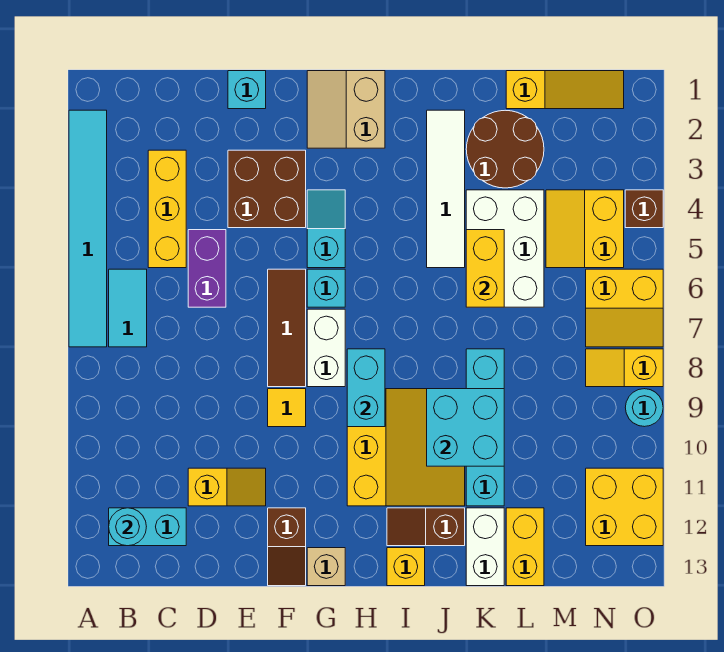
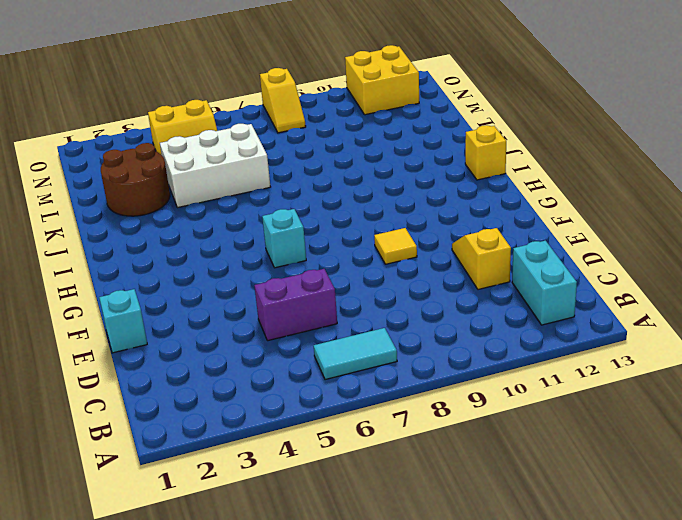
none -> cyan 1x6 tile [69,110,107,347]
none -> yellow 1x3 brick [148,150,186,268]
none -> brown 2x2 brick [228,150,306,228]
none -> brown 1x3 tile [268,269,306,387]

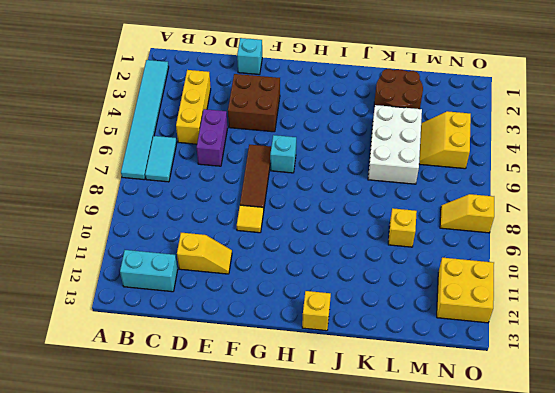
yellow 1x1 brick [388,208,417,247] -> none
none -> brown 1x2 slope [268,508,306,586]
none -> tan 2x2 slope [307,71,385,148]
none -> cyan 1x2 slope [307,190,345,268]
none -> white 1x2 brick [307,309,345,387]

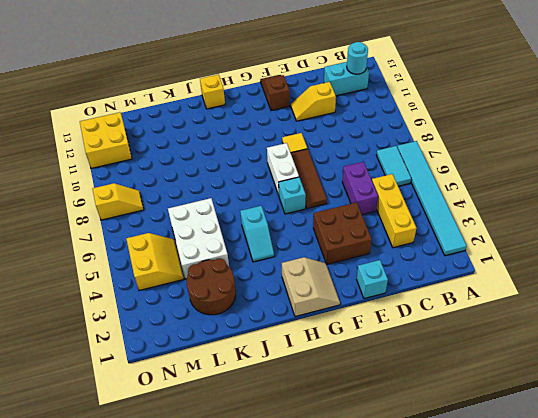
cyan 1x2 slope [240,206,274,262] -> cyan 1x2 slope moved to [307,190,345,268]
none -> tan 1x1 brick [307,548,345,586]
none -> yellow 3x3 slope [347,389,465,506]
none -> brown 1x2 slope [387,508,465,546]
none -> white 1x4 tile [427,110,465,268]

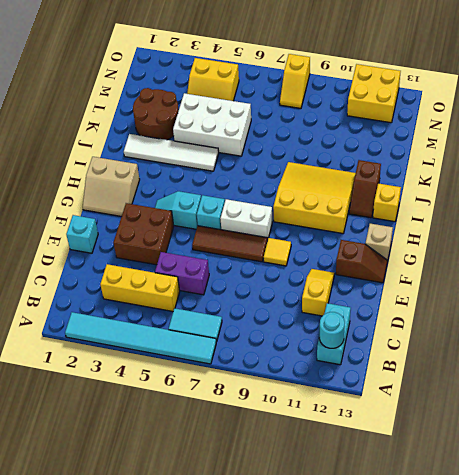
none -> cyan 1x4 brick [466,349,504,506]
none -> white 1x2 brick [466,508,504,586]
none -> yellow 1x3 slope [506,71,624,109]
none -> yellow 1x2 brick [506,508,544,586]

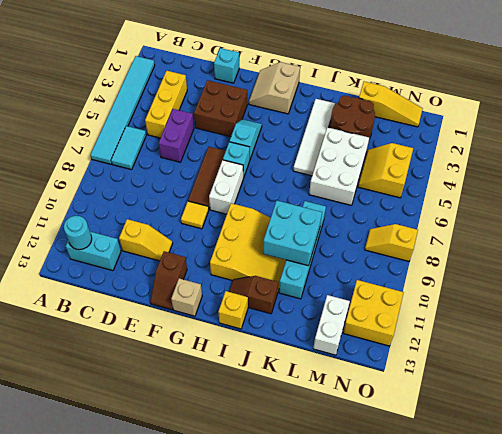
white 1x2 brick [313,295,350,355] -> white 1x2 brick moved to [466,508,504,586]
none -> yellow 1x2 brick [506,508,544,586]
none -> yellow 2x2 slope [586,269,663,347]
none -> brown 1x1 brick [625,190,663,228]
none -> cyan 1x1 round brick [625,389,663,427]

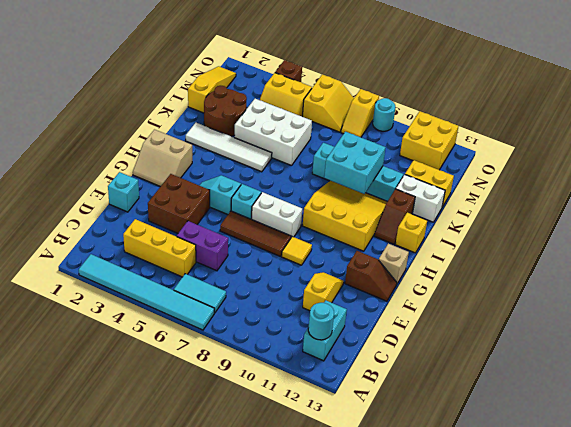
none -> cyan 1x2 brick [347,349,385,427]
none -> yellow 1x2 brick [466,230,504,307]

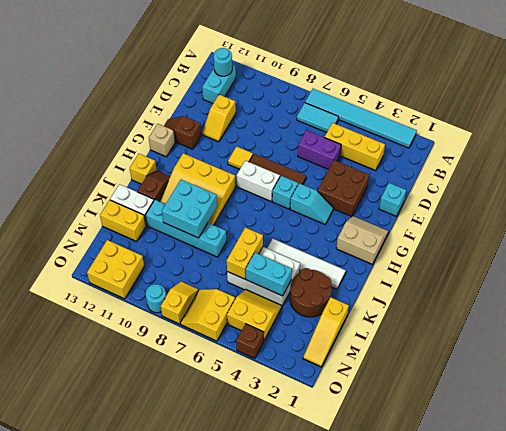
yellow 1x2 brick [227,228,263,279] -> yellow 1x2 brick turned to [466,230,504,307]
cyan 1x2 brick [246,253,292,296] -> cyan 1x2 brick moved to [347,349,385,427]

